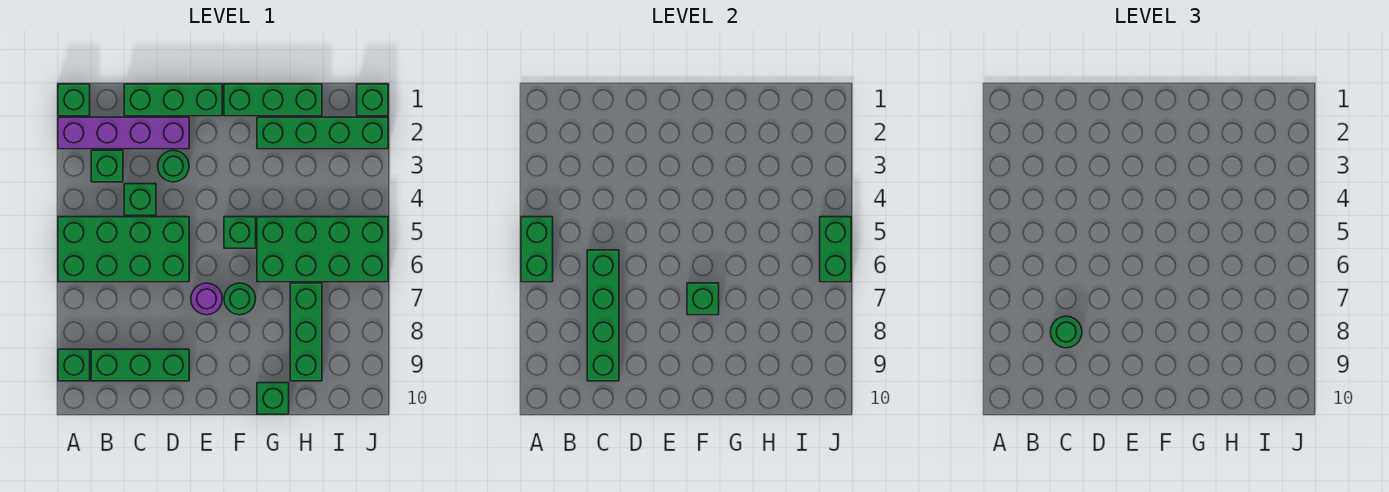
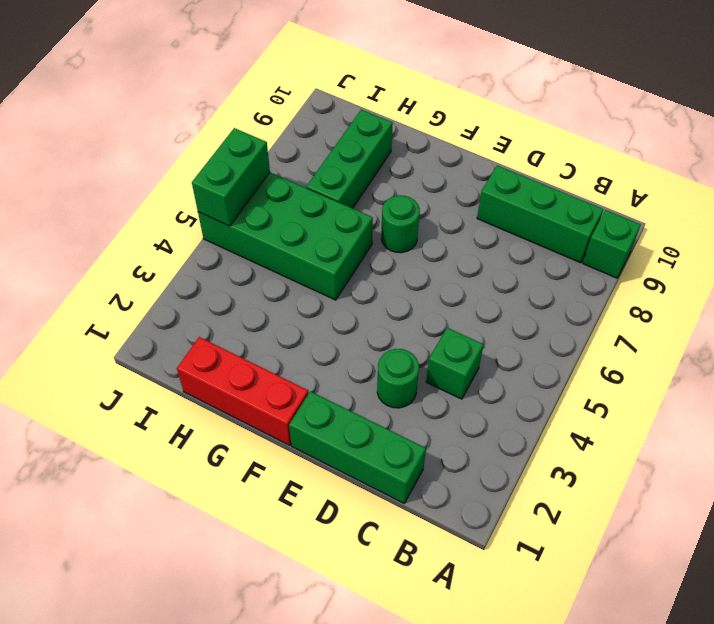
red 1x3 brick [177,337,309,445] -> green 1x3 brick [224,84,322,116]
none -> green 1x1 brick [58,84,90,116]
none -> purple 1x4 brick [58,117,189,149]
none -> green 2x4 brick [58,217,189,282]

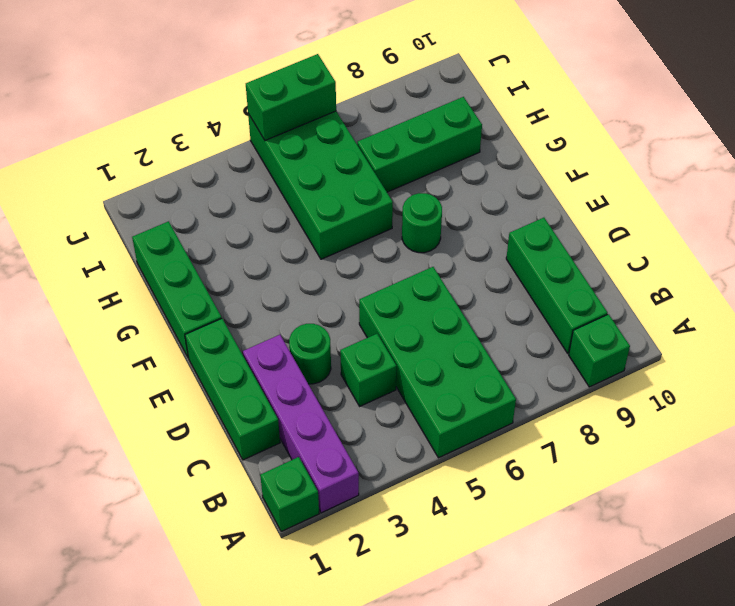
none -> green 1x1 brick [91,150,123,182]
none -> purple 1x1 round brick [191,283,222,315]
none -> green 1x1 brick [224,217,256,248]

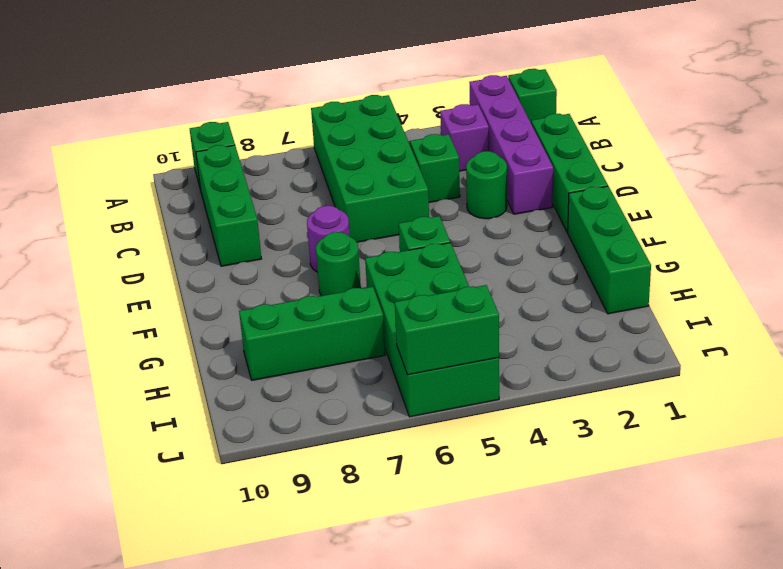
purple 1x1 brick [440,104,489,171] -> green 1x1 brick [91,150,123,182]
none -> green 1x4 brick [257,117,388,149]
none -> green 1x1 brick [257,383,289,414]
none -> green 1x1 brick [357,84,388,116]

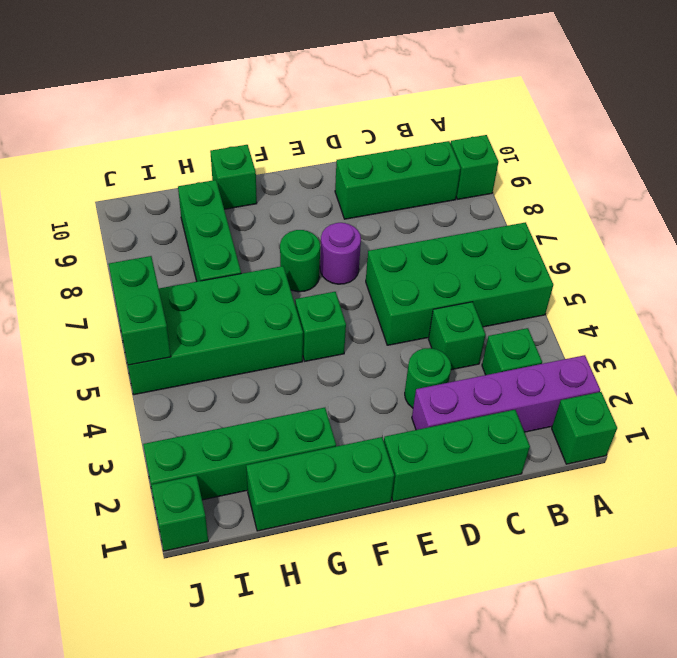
none -> green 1x2 brick [521,217,553,282]
none -> green 1x4 brick [587,250,619,381]
none -> green 1x1 brick [687,283,719,315]

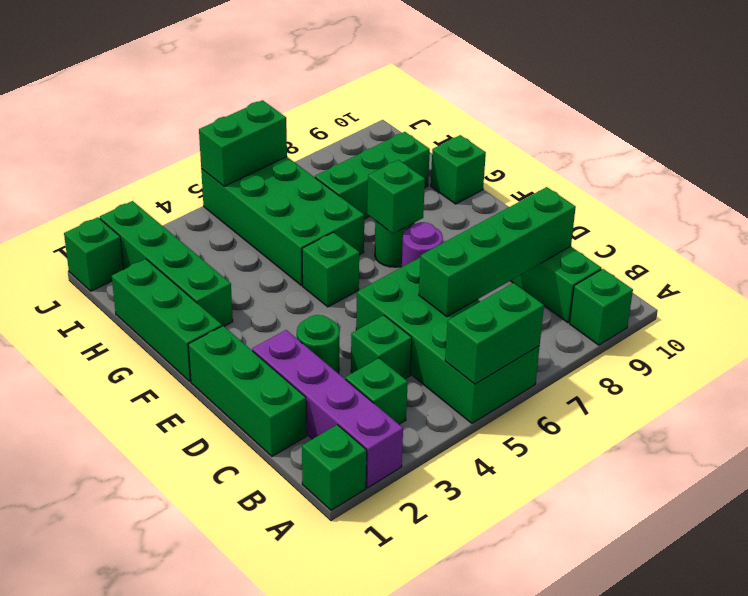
none -> green 1x1 round brick [1051,316,1082,348]

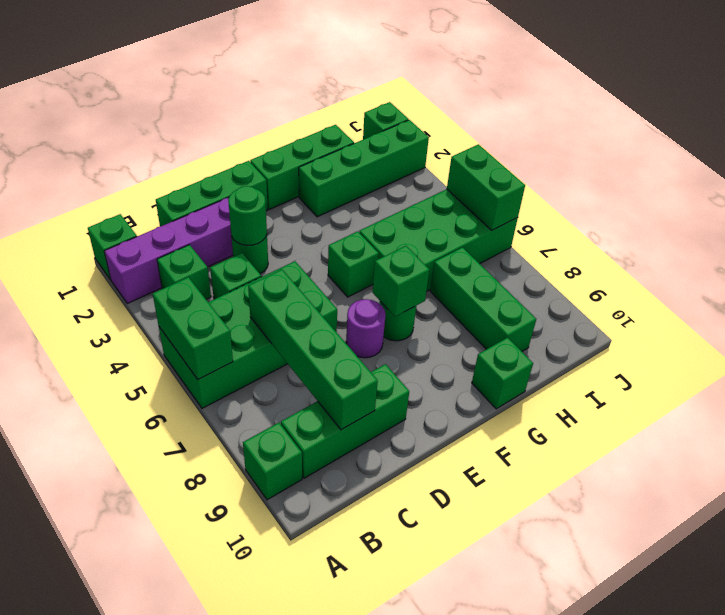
green 1x1 round brick [228,186,267,246] -> green 1x1 round brick moved to [1051,316,1082,348]

